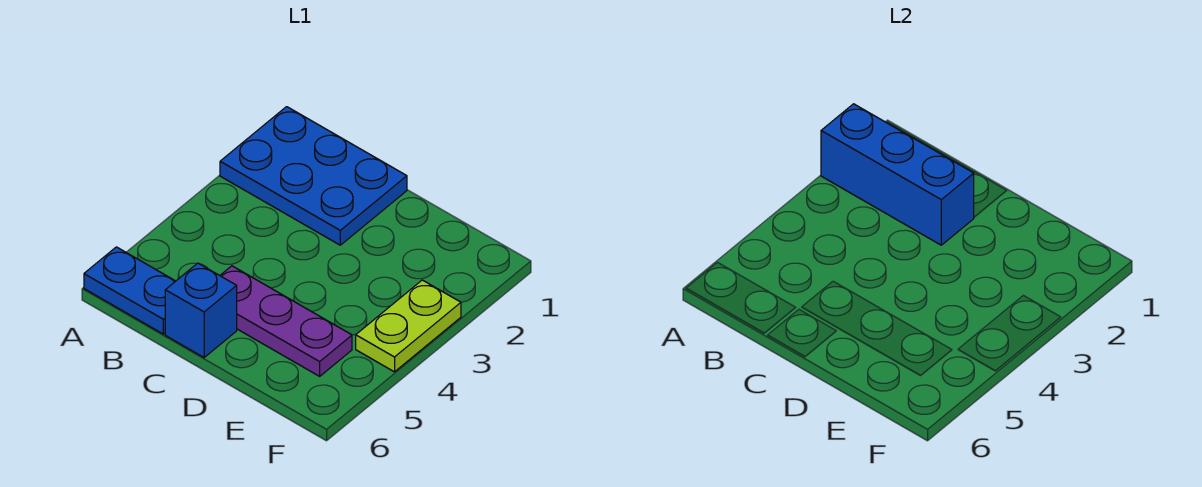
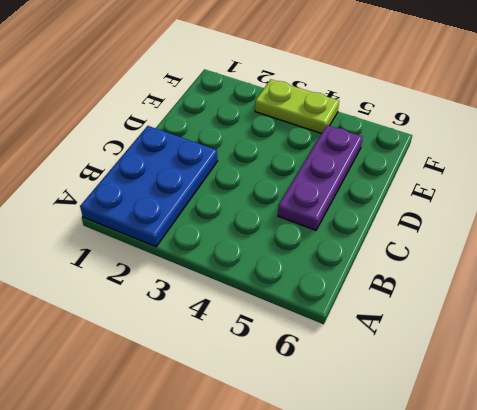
none -> blue 1x2 plate [84,247,175,334]
none -> blue 1x1 brick [165,263,237,357]

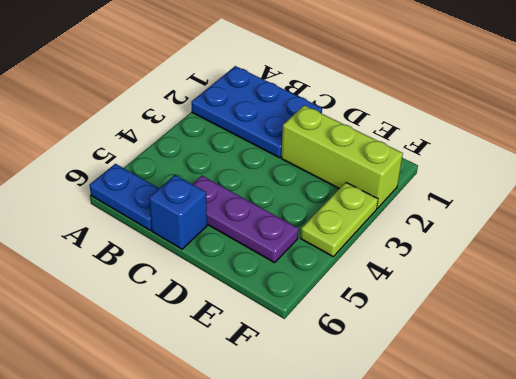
lime 1x3 brick [281,105,403,208] -> none
none -> blue 1x3 brick [821,104,974,245]

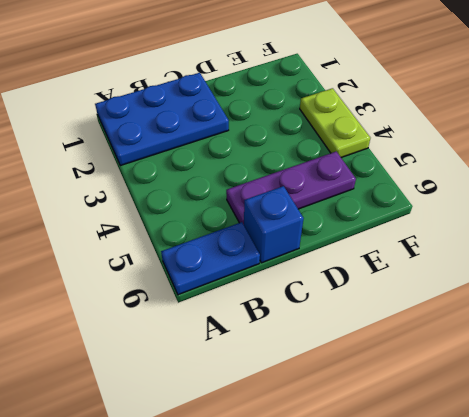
none -> blue 1x3 brick [821,104,974,245]

